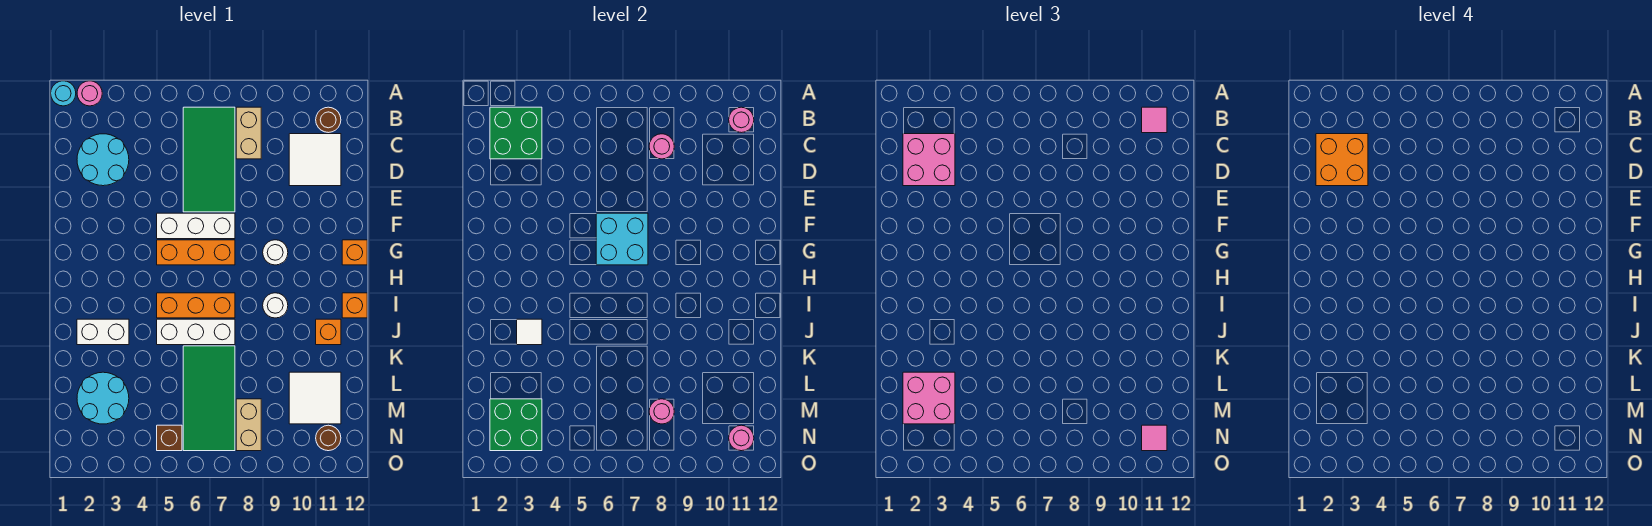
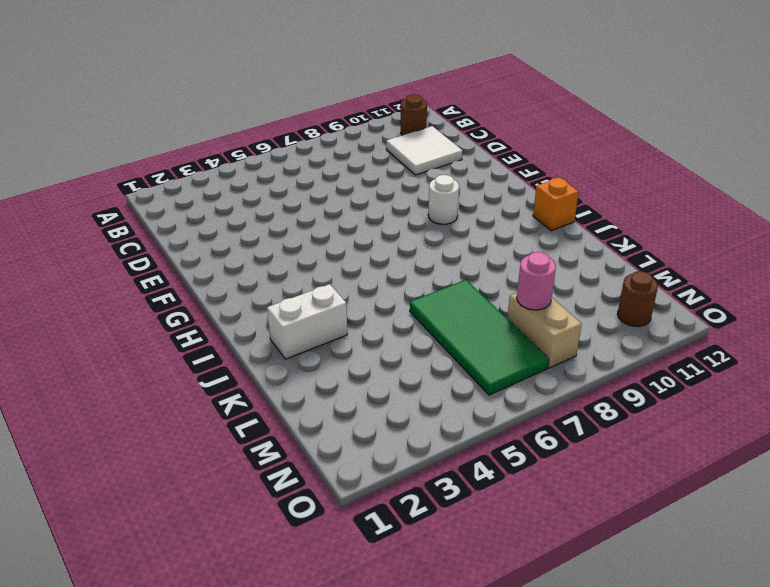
none -> cyan 1x1 round brick [51,81,76,106]
none -> pink 1x1 round brick [77,81,102,106]
none -> green 2x4 tile [183,107,235,212]
none -> tan 1x2 brick [236,107,261,159]

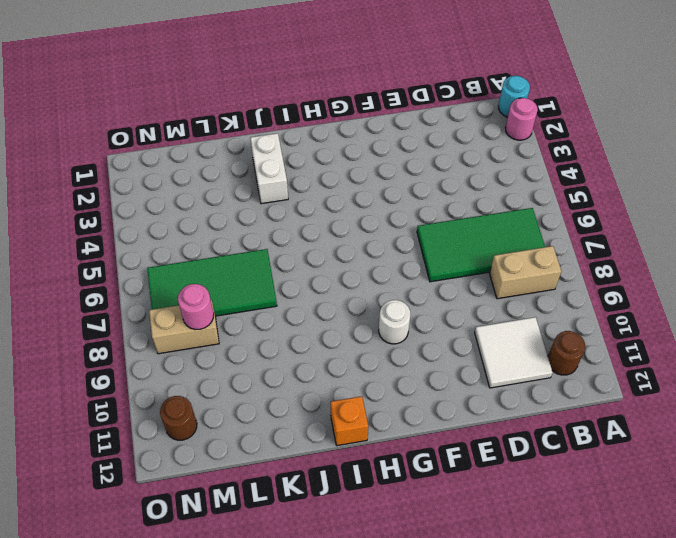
none -> cyan 2x2 round brick [77,134,129,186]
none -> white 1x3 brick [157,213,235,239]
none -> orange 1x3 brick [157,240,235,265]
none -> orange 1x1 brick [342,240,367,265]

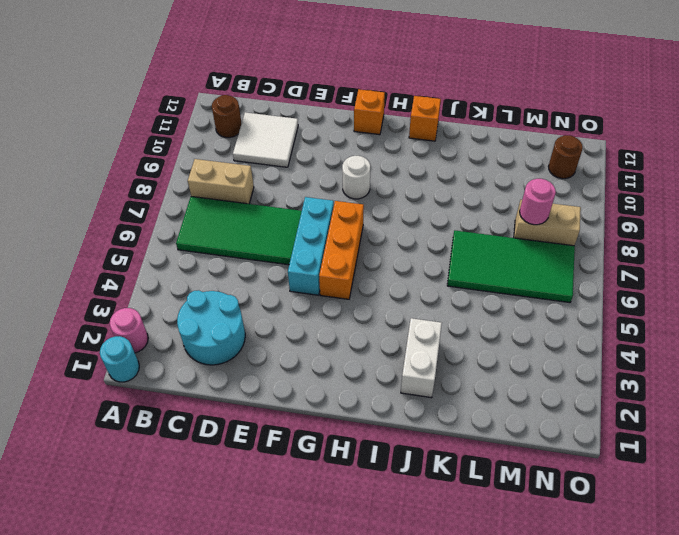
cyan 1x3 brick [288,197,334,295] -> white 1x3 brick [157,213,235,239]
none -> orange 1x3 brick [157,293,235,318]
none -> white 1x1 round brick [263,293,288,318]
none -> white 1x3 brick [157,319,235,345]
none -> orange 1x1 brick [316,319,341,345]

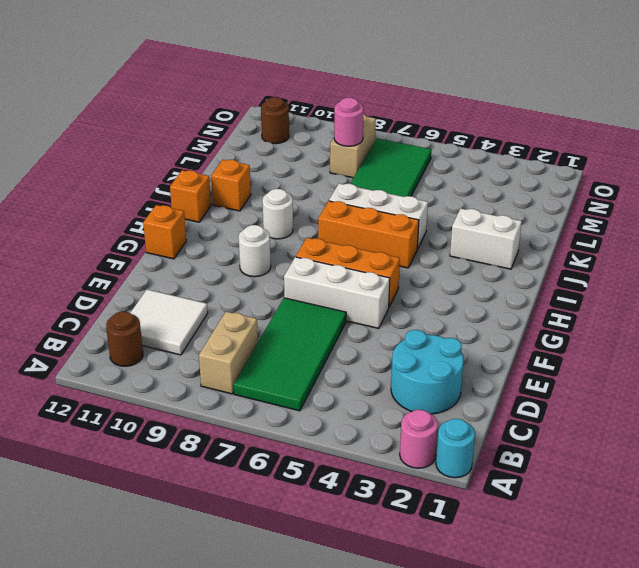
none -> cyan 2x2 round brick [77,372,129,424]
none -> white 2x2 tile [289,372,341,424]
none -> brown 1x1 brick [157,425,182,451]
none -> green 2x2 brick [490,107,542,159]

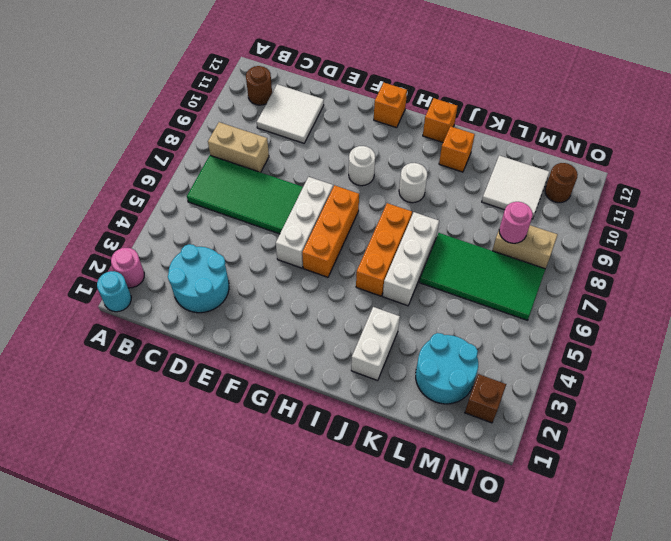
brown 1x1 brick [465,374,506,423] -> brown 1x1 brick moved to [157,425,182,451]
none -> green 2x2 brick [490,107,542,159]
none -> pink 1x1 round brick [729,107,754,133]
none -> pink 1x1 round brick [649,134,674,159]
none -> cyan 2x2 brick [596,213,648,265]

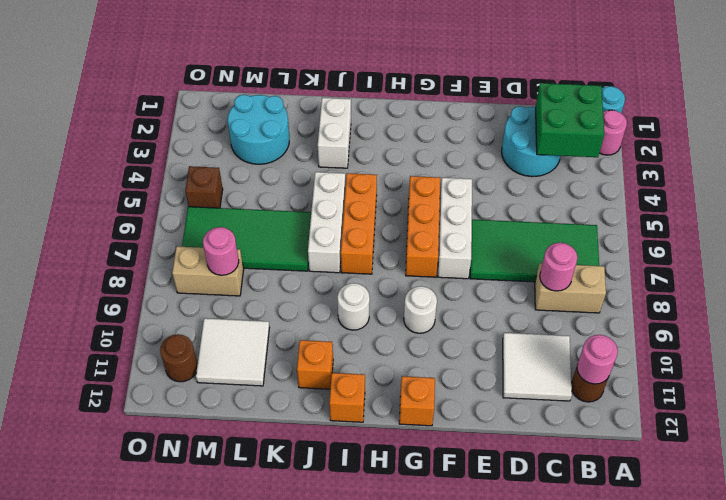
none -> cyan 2x2 brick [596,213,648,265]
none -> white 1x1 tile [517,319,542,345]
none -> green 2x2 brick [490,399,542,451]
none -> pink 1x1 round brick [729,425,754,451]

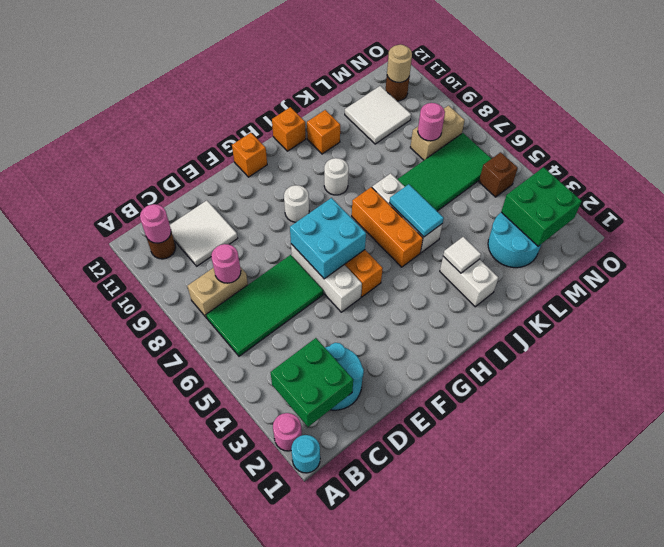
cyan 1x2 tile [390,184,444,237] -> none
tan 1x1 round brick [387,45,412,82] -> pink 1x1 round brick [729,425,754,451]
none -> pink 1x1 tile [1142,107,1167,133]
none -> pink 2x2 brick [903,134,955,186]
none -> pink 2x2 brick [903,372,955,424]
none -> pink 1x1 tile [1142,425,1167,451]

